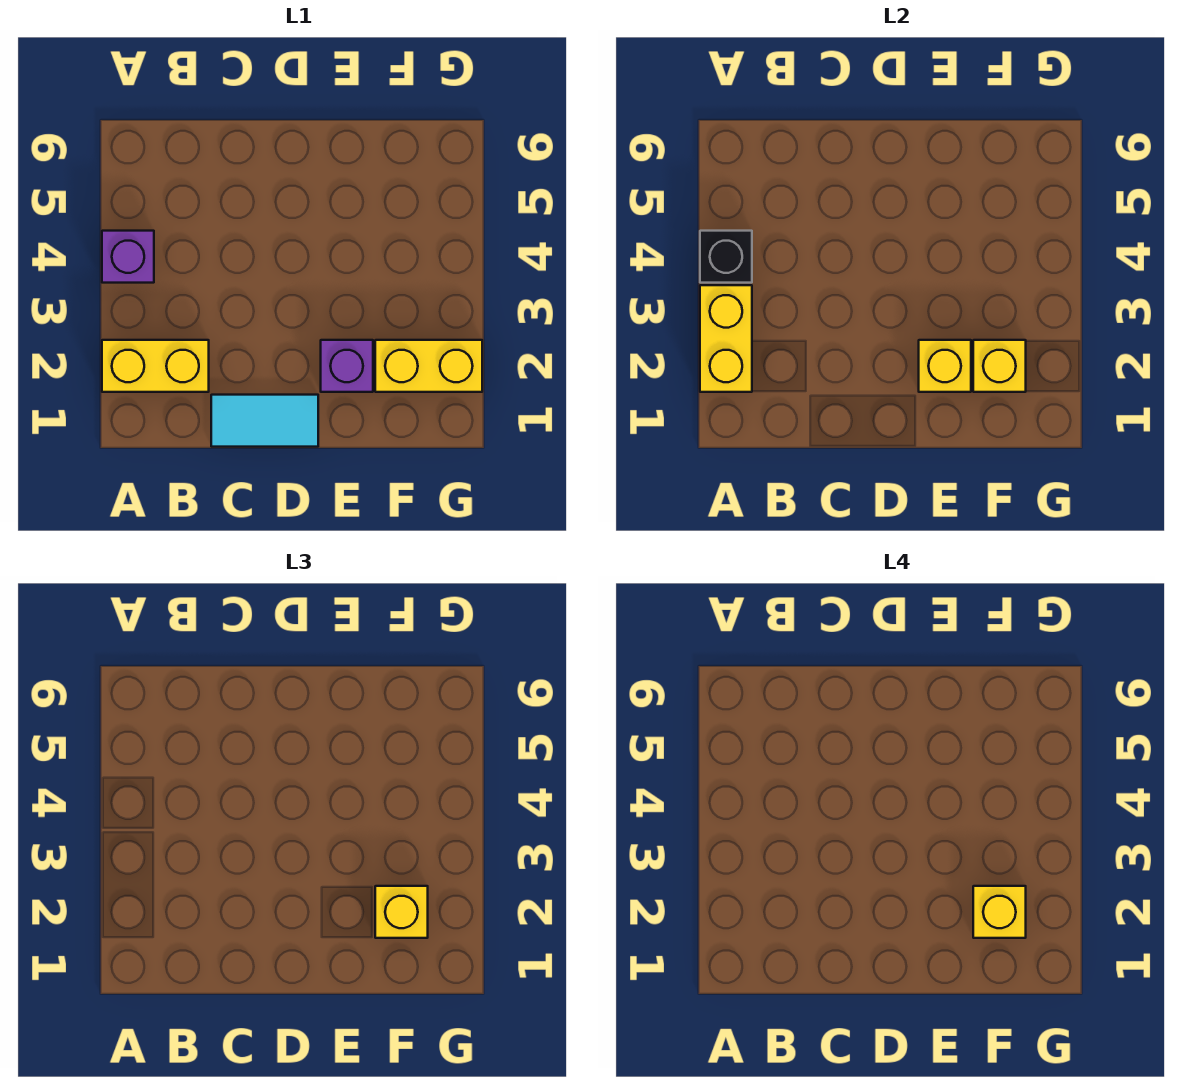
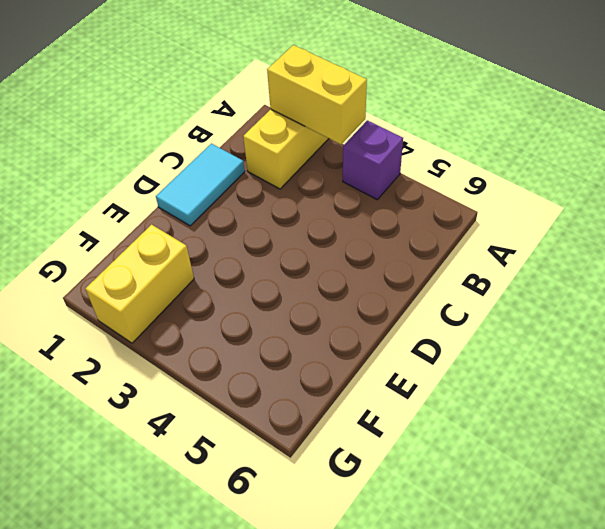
none -> purple 1x1 brick [321,340,373,392]
none -> black 1x1 brick [700,231,752,283]

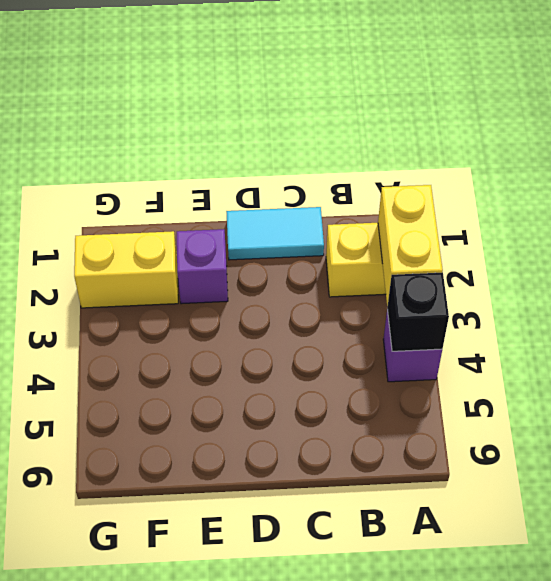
none -> yellow 1x1 brick [919,340,971,392]
none -> yellow 1x1 brick [973,340,1026,392]

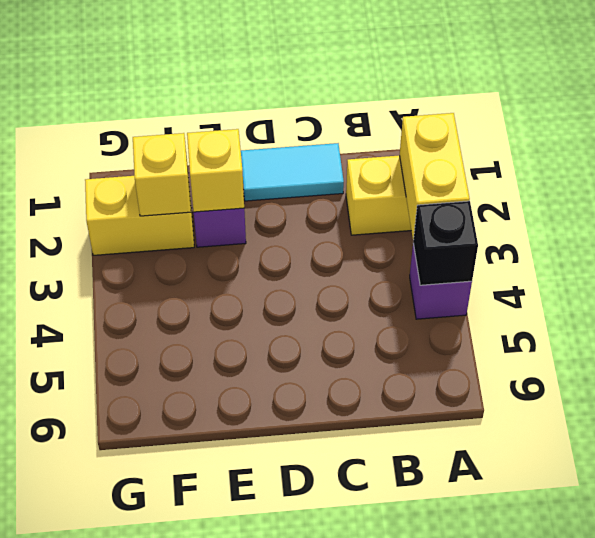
none -> yellow 1x1 brick [375,886,428,938]
none -> yellow 1x1 brick [973,886,1026,938]

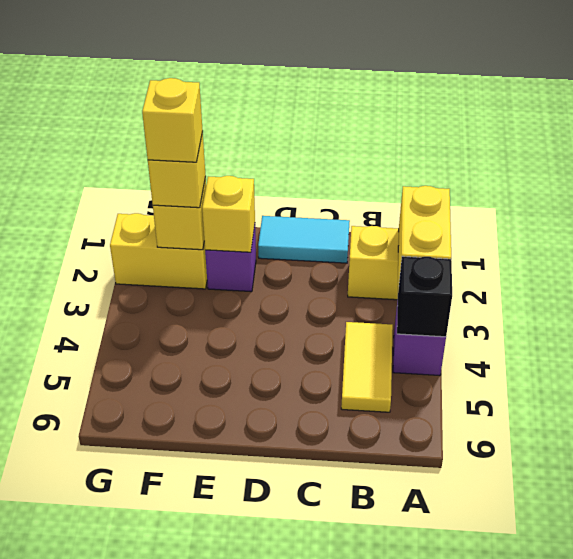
yellow 1x2 tile [341,322,393,412] -> none

